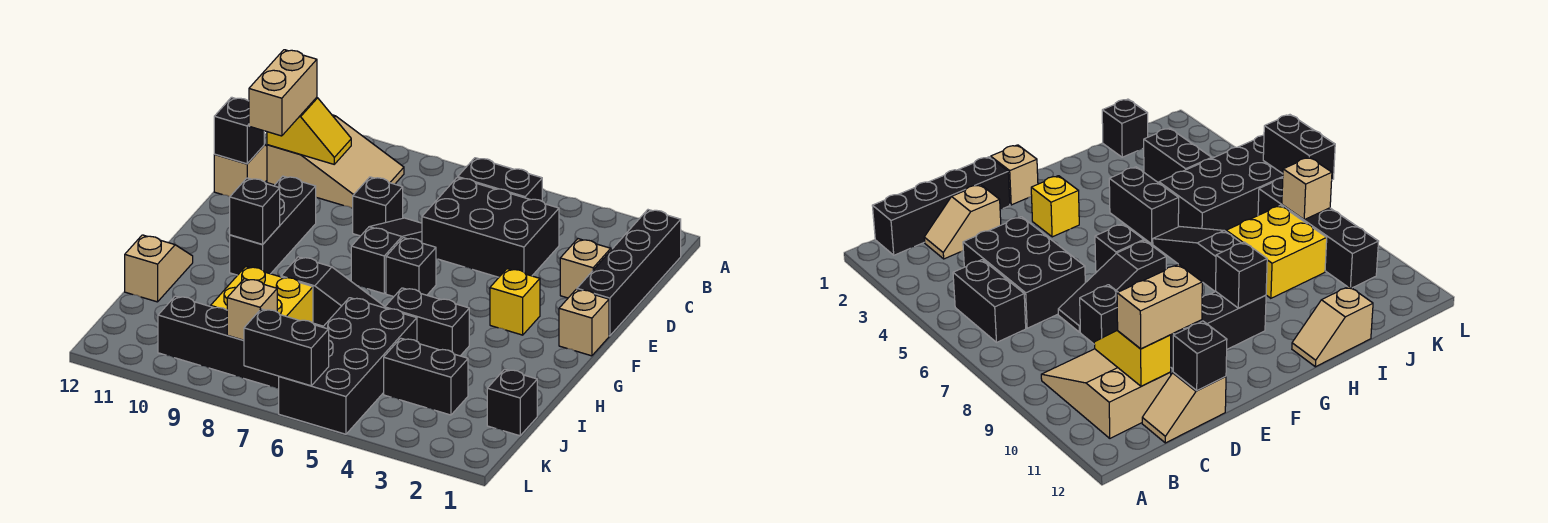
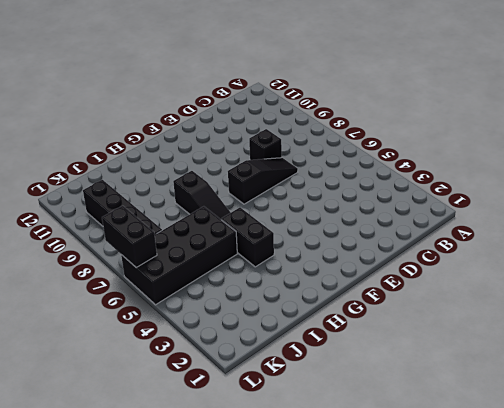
none -> black 1x4 brick [577,210,681,336]
none -> black 1x2 brick [458,158,542,201]
none -> tan 2x3 slope [267,115,404,208]

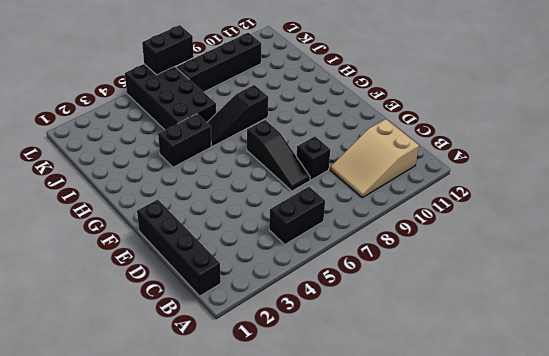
none -> tan 1x2 slope [560,239,612,298]
none -> black 2x3 brick [422,177,559,277]
none -> tan 1x2 slope [214,145,267,197]

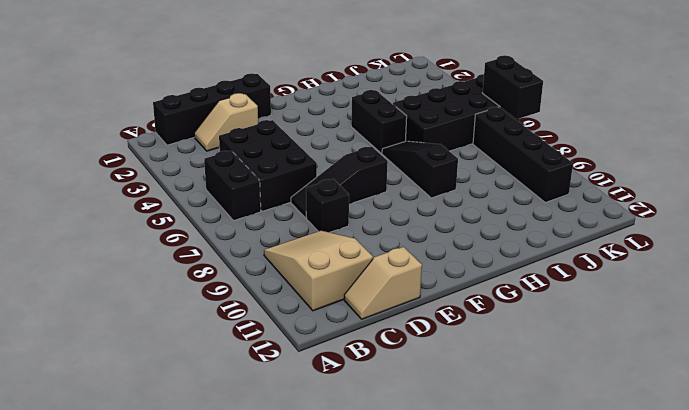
none -> black 1x3 brick [230,176,316,275]
none -> tan 1x1 brick [559,289,609,356]
none -> yellow 1x1 brick [490,269,540,335]

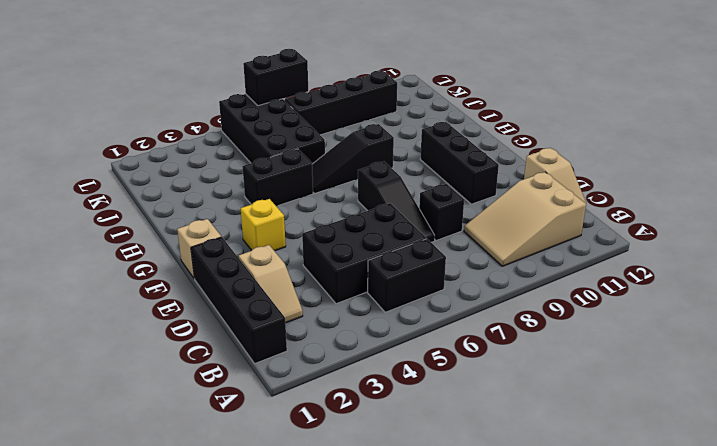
none -> black 1x1 brick [386,238,436,297]
none -> tan 1x2 slope [125,235,193,302]
none -> yellow 2x2 brick [211,267,313,323]

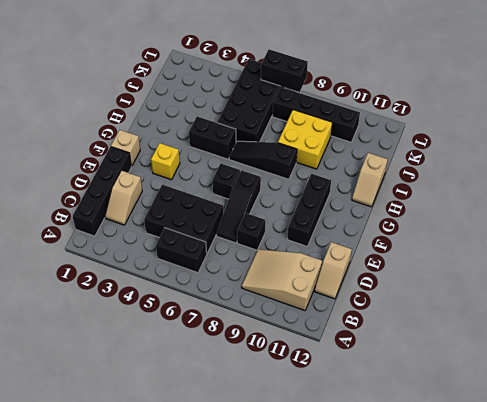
none -> black 1x1 brick [487,369,537,436]
none -> black 1x2 brick [384,338,468,415]
none -> yellow 1x2 slope [267,97,351,164]

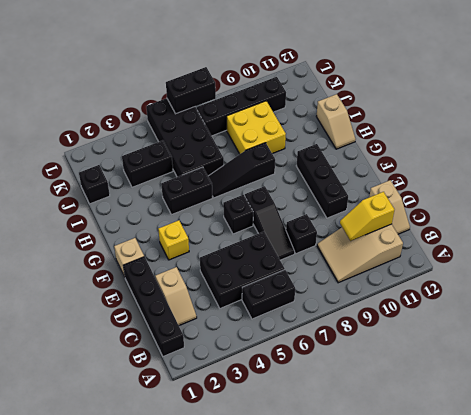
none -> black 1x1 brick [214,97,264,164]
none -> black 1x1 brick [230,178,280,245]
none -> tan 1x1 brick [227,279,277,340]

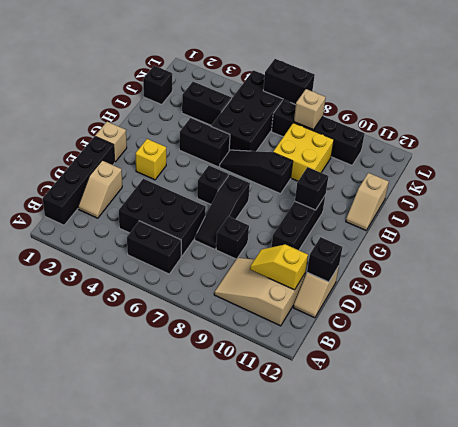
none -> tan 1x2 brick [249,50,317,136]

